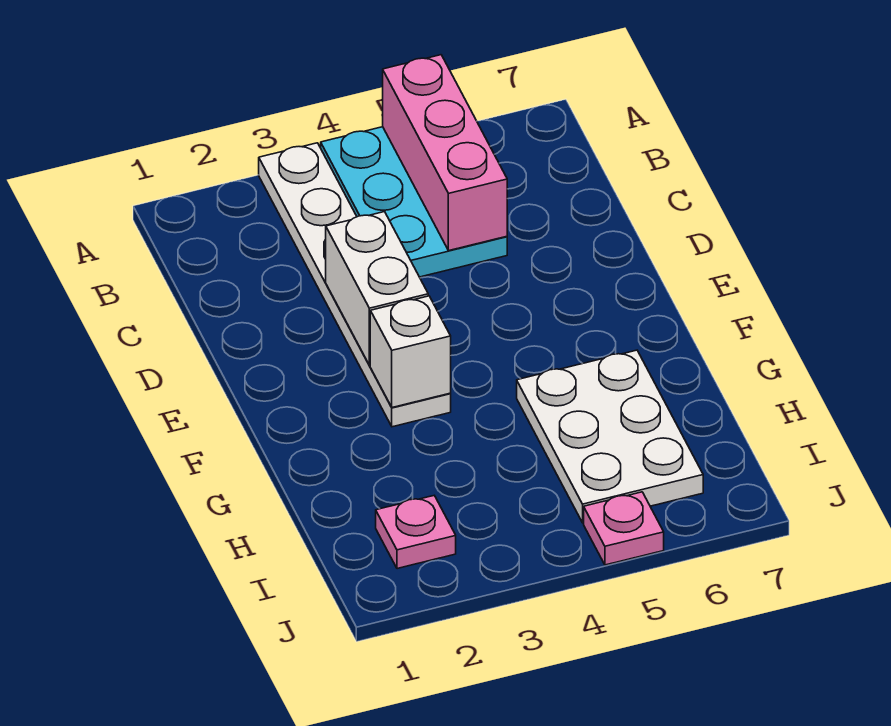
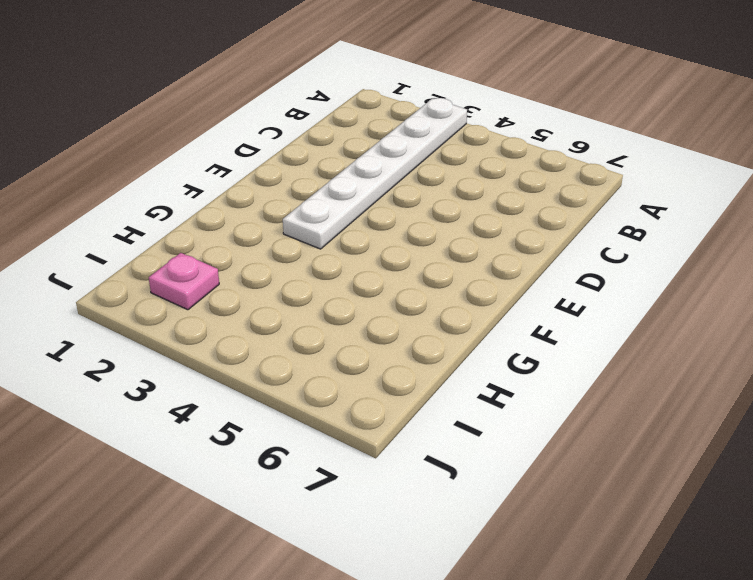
none -> cyan 2x3 plate [321,127,507,277]
none -> white 2x3 plate [517,350,703,523]

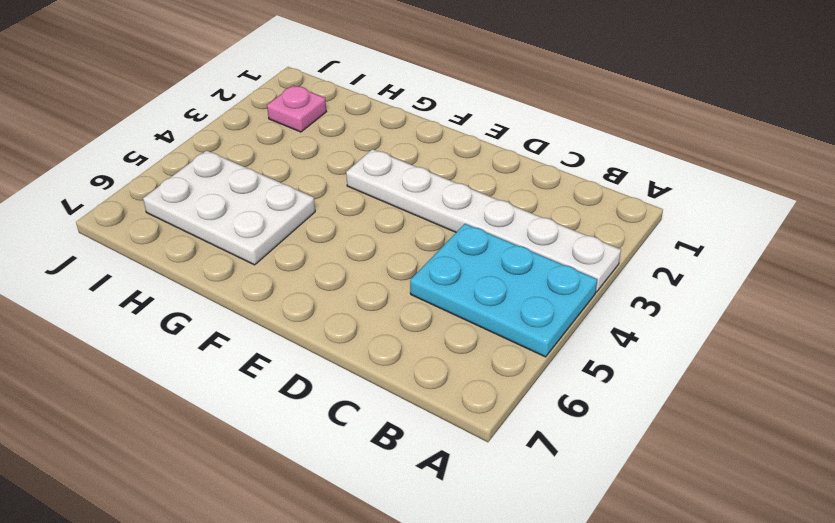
none -> pink 1x1 plate [584,492,664,565]
none -> pink 1x3 brick [383,55,507,251]

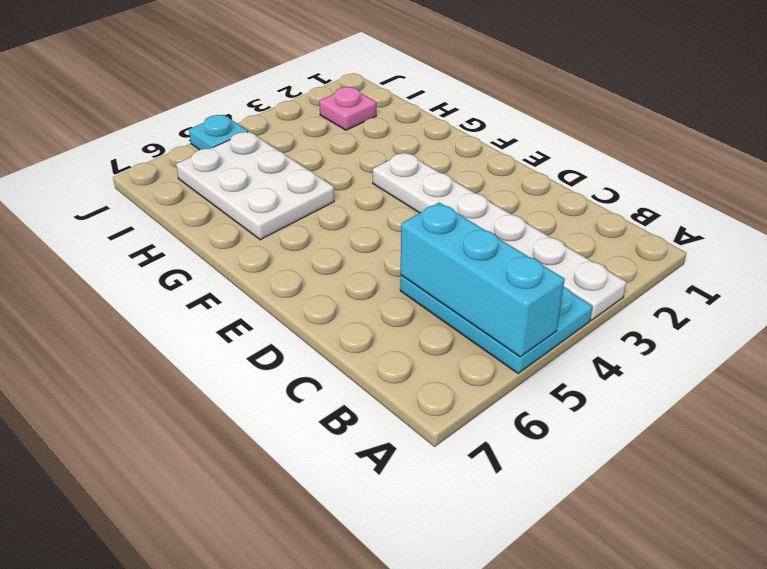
cyan 1x3 brick [401,203,565,357] -> pink 1x3 brick [383,55,507,251]
cyan 1x1 plate [189,115,248,150] -> pink 1x1 plate [584,492,664,565]
none -> white 1x2 brick [326,212,428,365]
none -> white 1x1 brick [370,296,451,407]

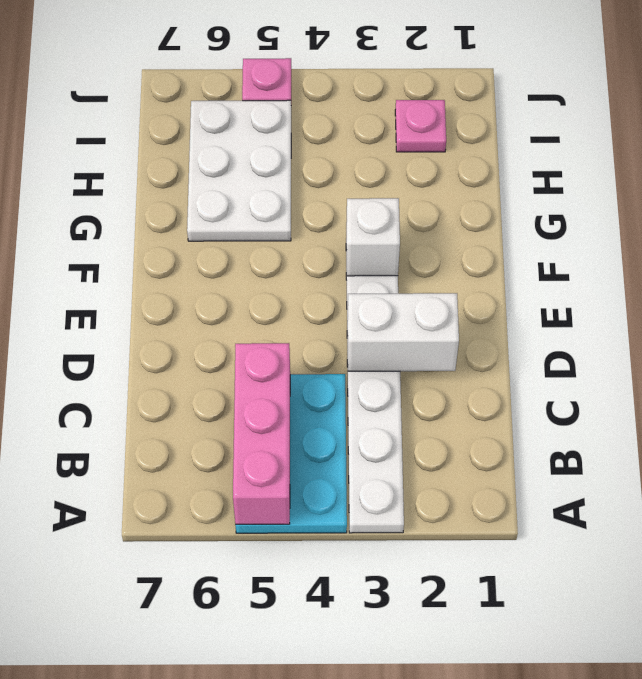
white 1x2 brick [347,293,459,371] -> white 1x2 brick turned to [326,212,428,365]

